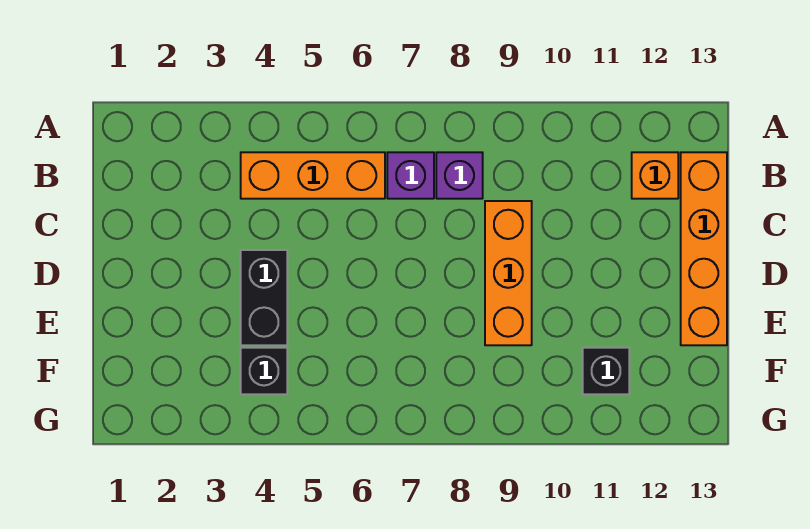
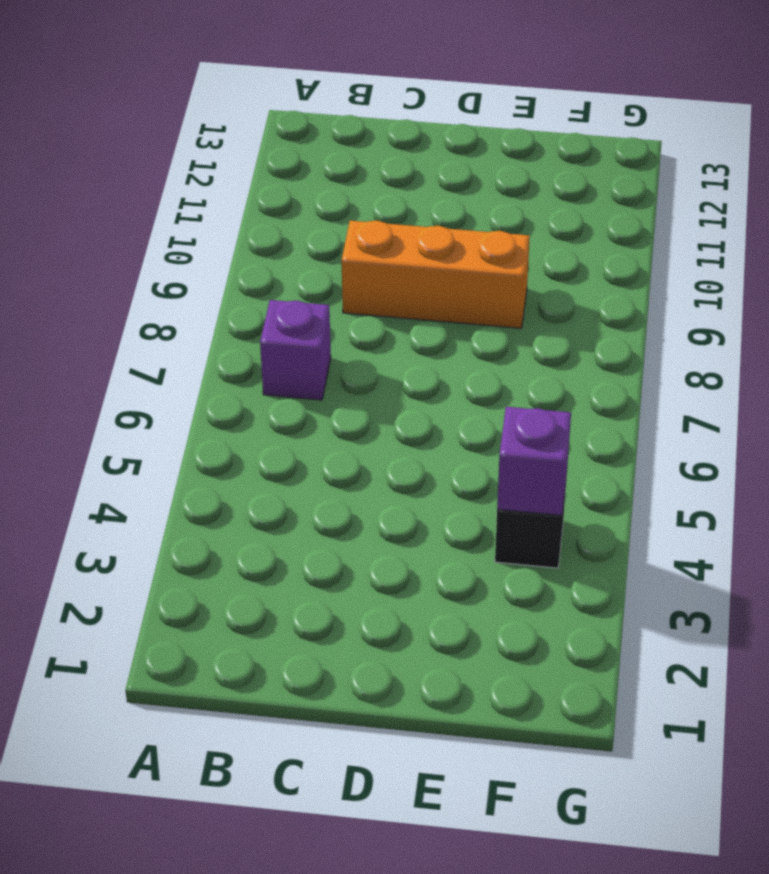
purple 1x1 brick [497,407,571,515] -> purple 1x1 brick moved to [436,152,483,199]
none -> orange 1x3 brick [241,152,385,199]
none -> orange 1x1 brick [632,152,678,199]

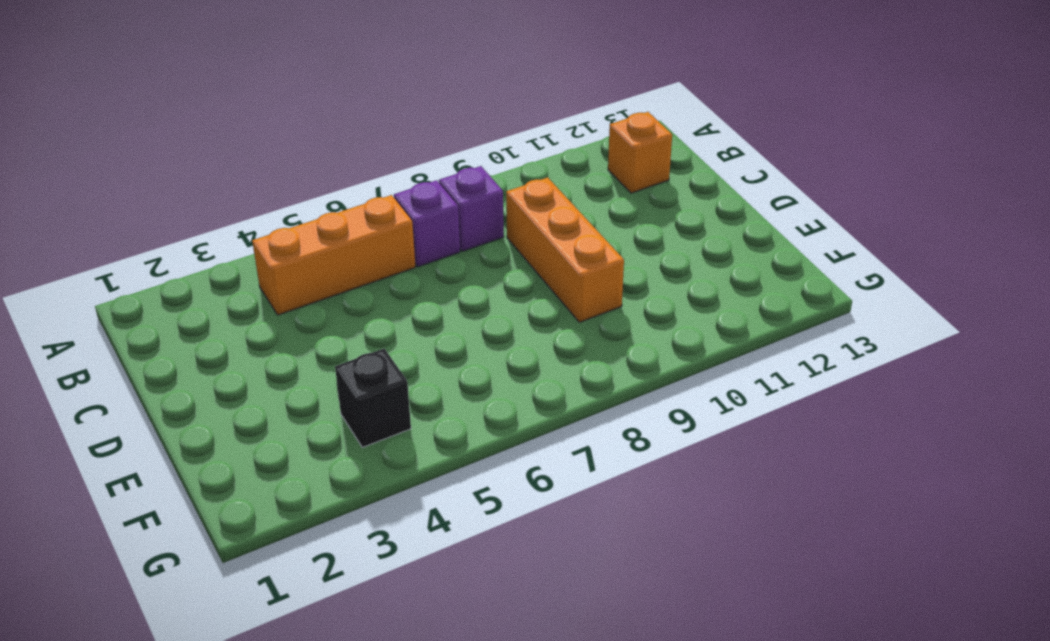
none -> orange 1x4 brick [681,152,727,345]
none -> black 1x2 brick [241,250,287,345]

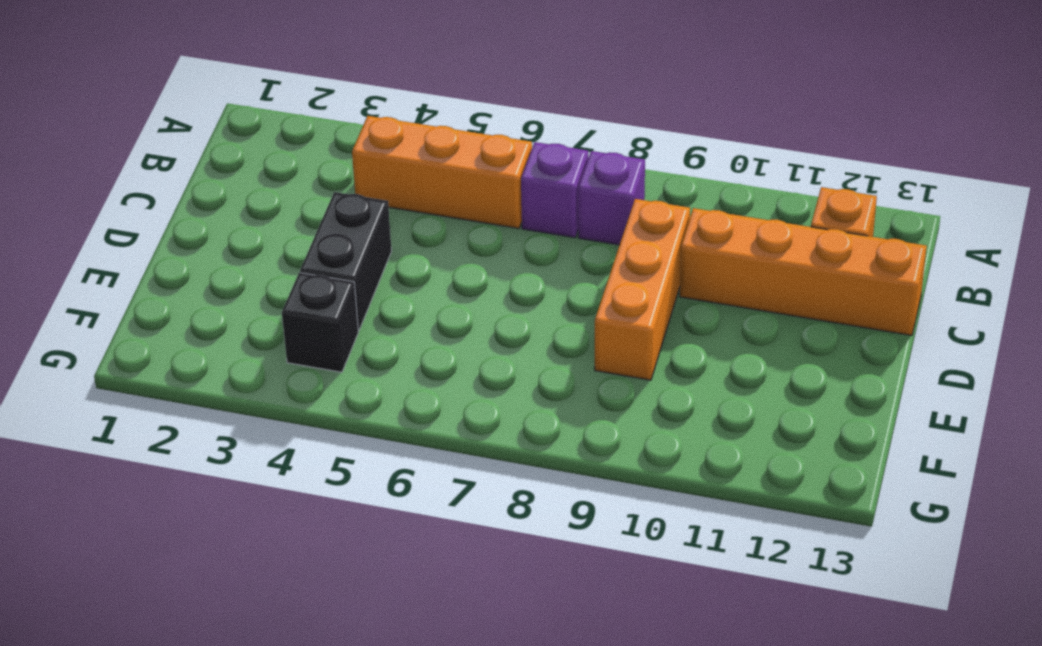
orange 1x4 brick [680,208,927,335] -> orange 1x4 brick turned to [681,152,727,345]
none -> black 1x1 brick [583,348,629,394]

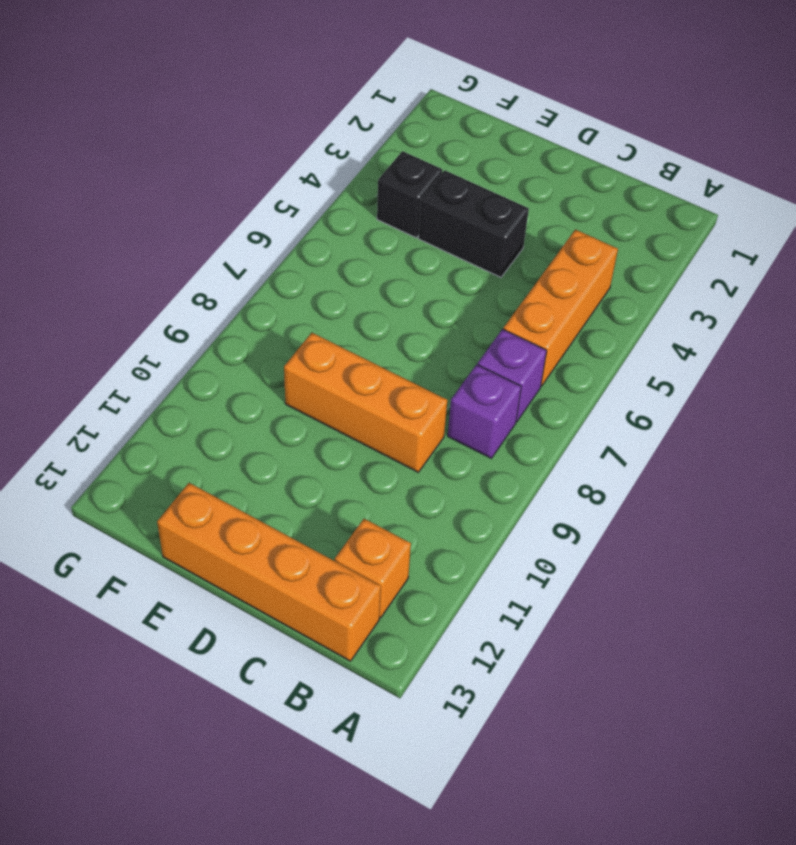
none -> black 1x1 brick [583,348,629,394]

